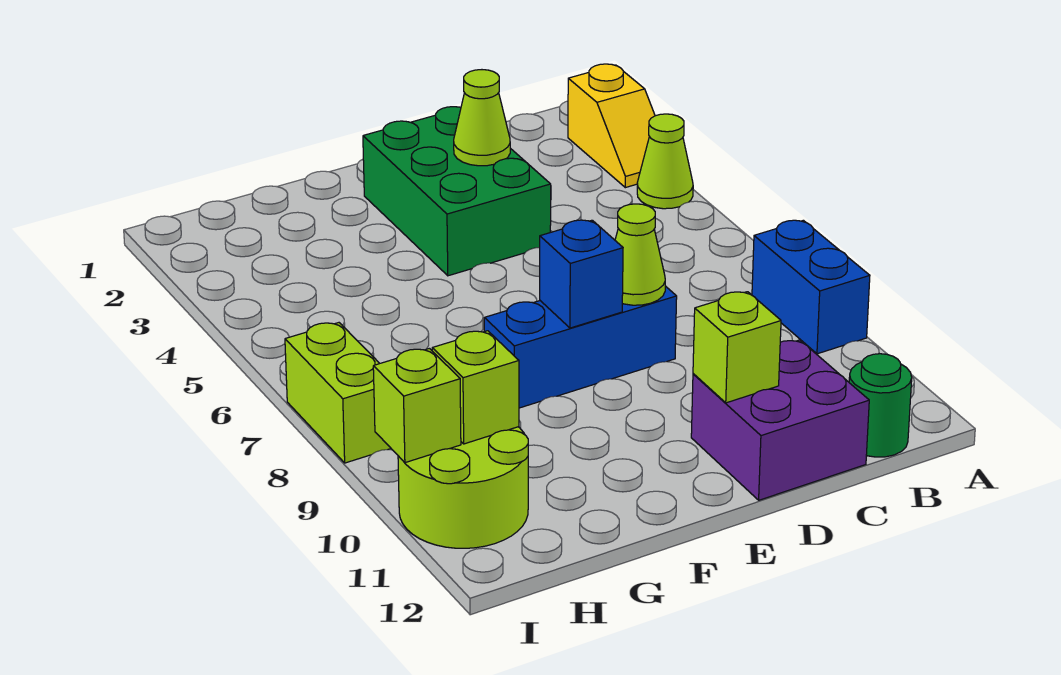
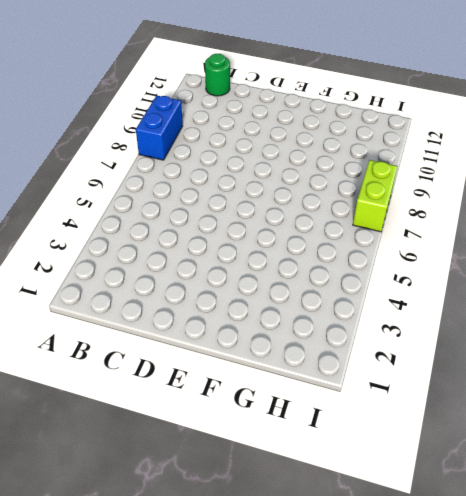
none -> yellow 1x2 slope [568,64,655,188]
none -> lime 1x1 cone [637,114,693,209]
none -> purple 2x2 brick [691,340,869,500]

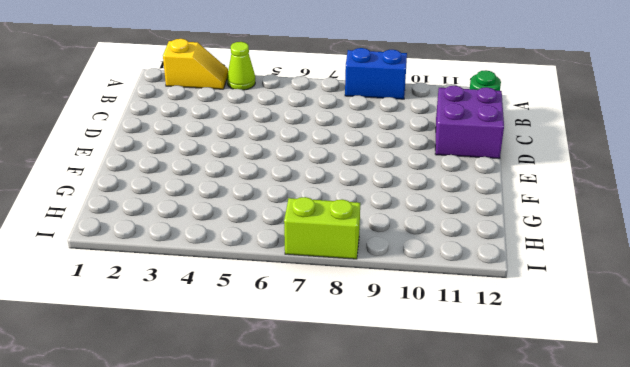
none -> green 2x3 brick [363,107,551,276]
none -> blue 1x3 brick [484,286,677,408]
none -> lime 2x2 round brick [398,427,528,548]

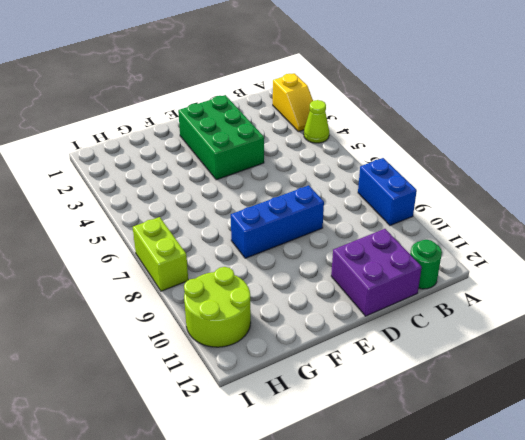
none -> lime 1x1 cone [454,70,510,166]
none -> lime 1x1 cone [615,204,665,305]
none -> lime 1x1 brick [693,292,781,403]

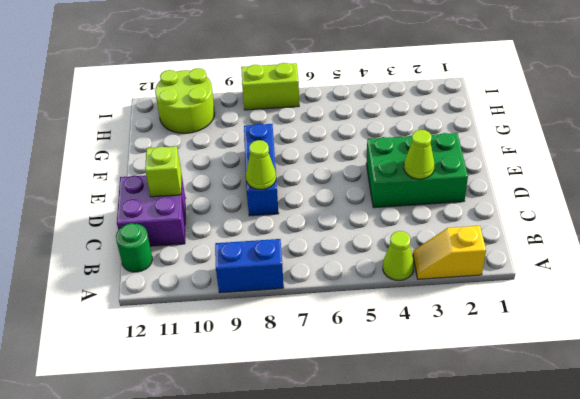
none -> blue 1x1 brick [540,220,623,328]
none -> lime 1x1 brick [432,331,519,444]
none -> lime 1x1 brick [373,349,461,463]

